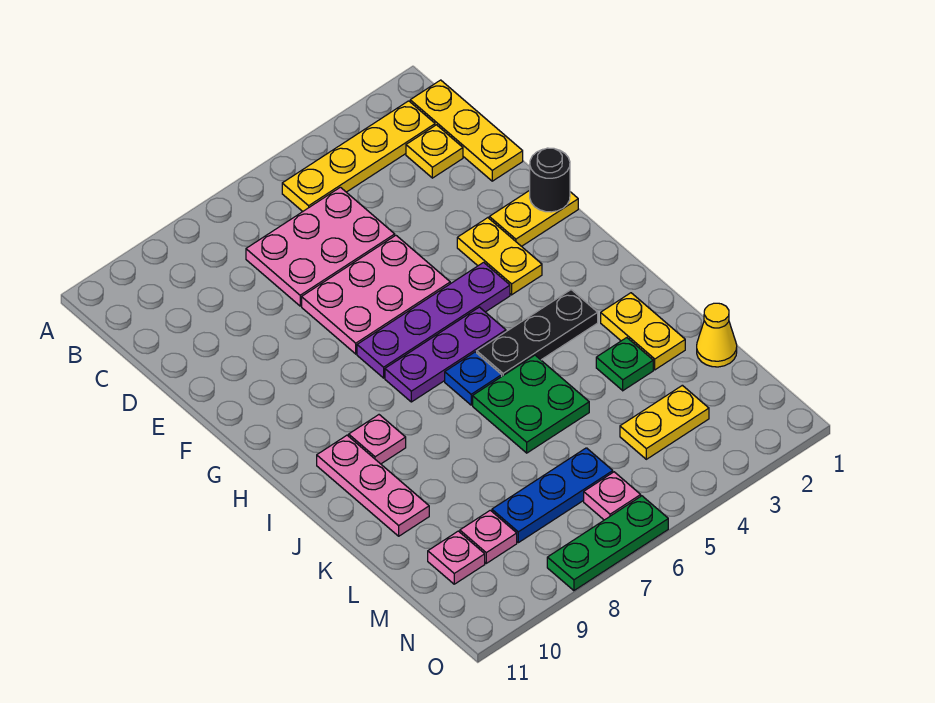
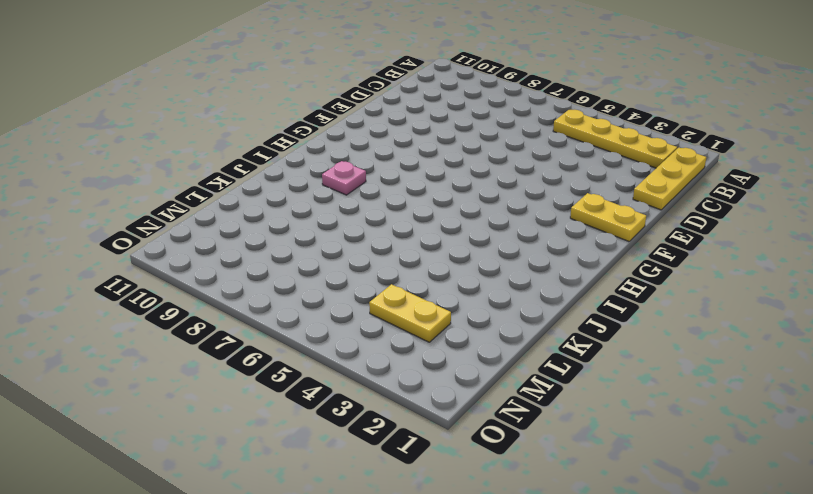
none -> yellow 1x1 plate [406,125,463,178]
none -> pink 2x3 plate [246,187,395,306]
none -> pink 2x3 plate [302,235,450,354]

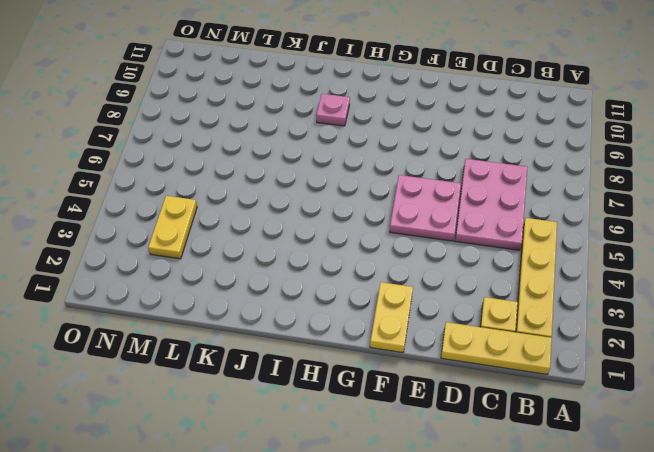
pink 2x2 plate [390,175,461,241] -> pink 2x3 plate [302,235,450,354]
none -> yellow 1x2 plate [457,218,542,295]
none -> purple 1x4 plate [357,262,510,378]
none -> purple 1x3 plate [385,307,506,402]

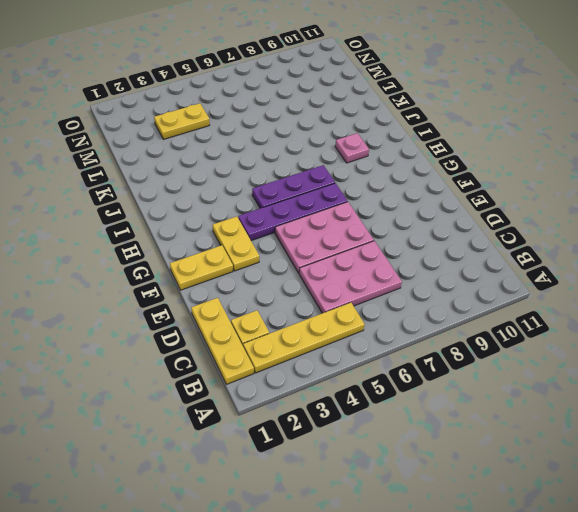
none -> black 1x3 plate [477,290,598,376]
none -> blue 1x1 plate [445,352,502,405]
none -> pink 1x3 plate [317,435,429,536]

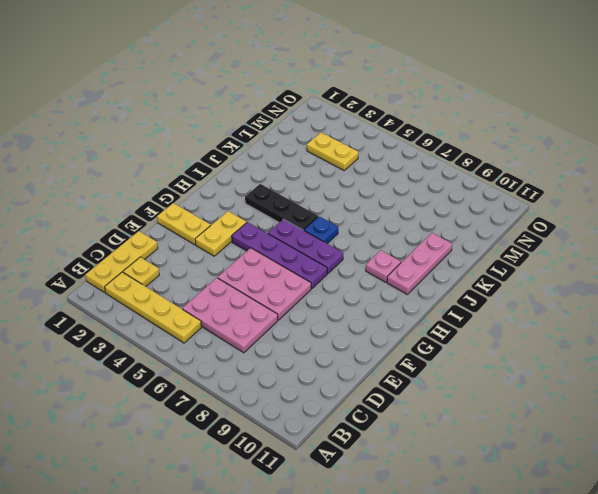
none -> yellow 1x2 plate [601,293,685,370]
none -> green 2x2 plate [473,355,589,453]
none -> green 1x1 plate [596,338,653,391]

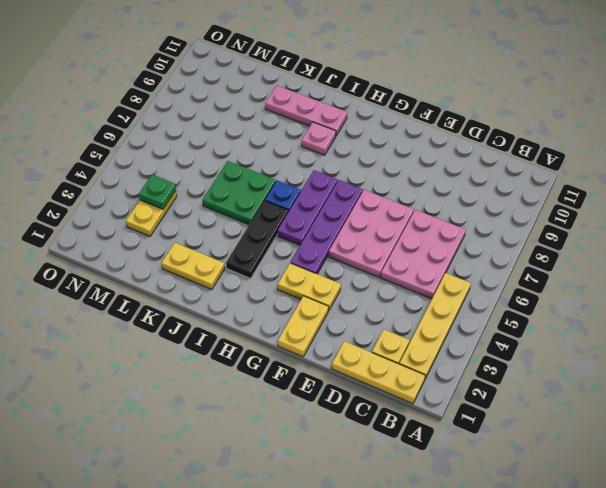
green 1x1 plate [139,175,176,209] -> green 1x1 plate moved to [596,338,653,391]
none -> yellow 1x1 cone [697,303,737,367]
none -> blue 1x3 plate [492,448,613,543]
none -> pink 1x1 plate [460,510,517,563]

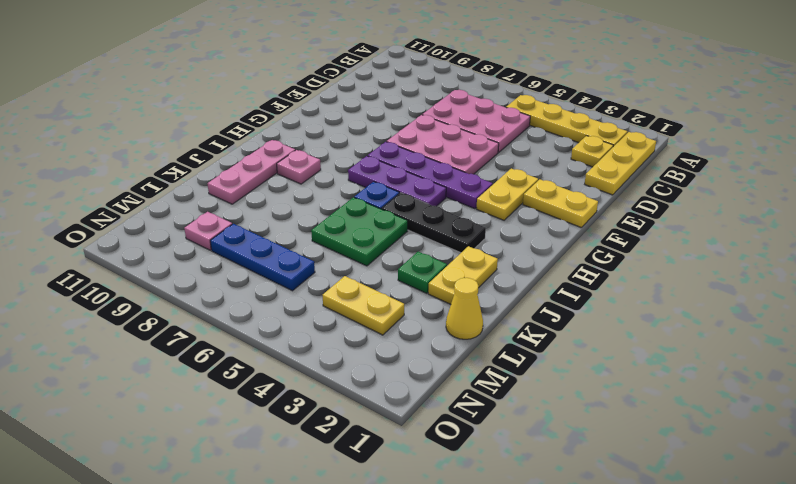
none -> pink 1x1 plate [428,531,485,584]
none -> pink 1x1 plate [584,472,641,520]
none -> green 1x3 plate [547,496,668,591]

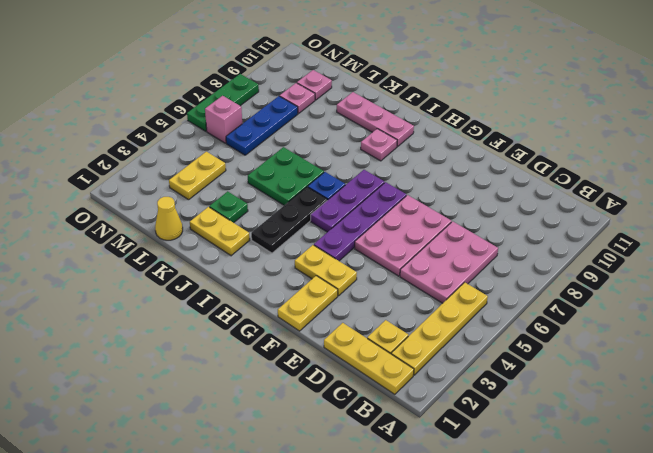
pink 1x1 brick [205,96,242,143] -> pink 1x1 plate [584,472,641,520]
none -> black 1x1 round brick [530,148,570,212]

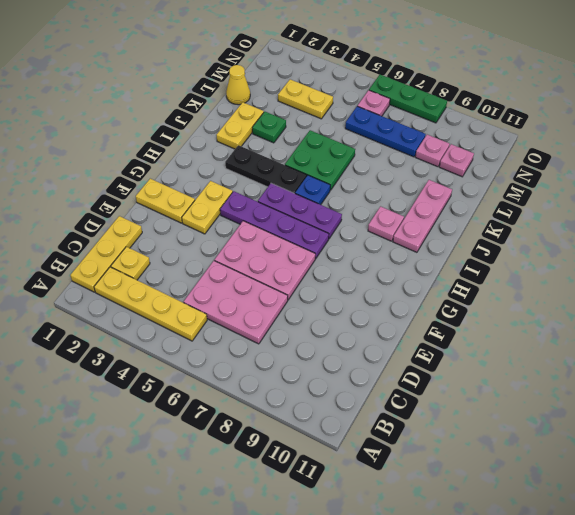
none -> black 1x1 round brick [530,148,570,212]

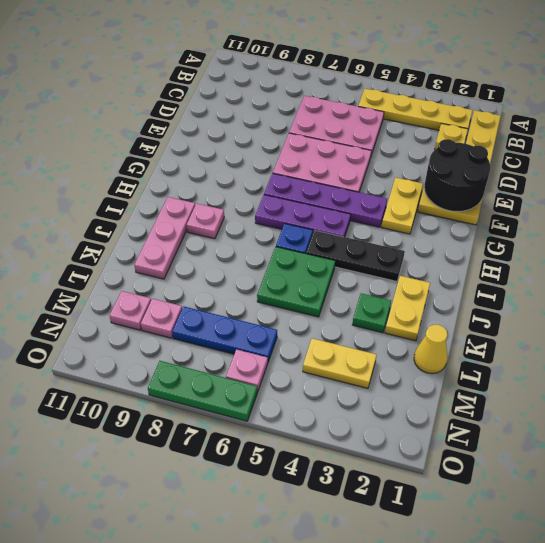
black 2x2 round brick [424,139,490,212] -> black 1x1 round brick [530,148,570,212]

